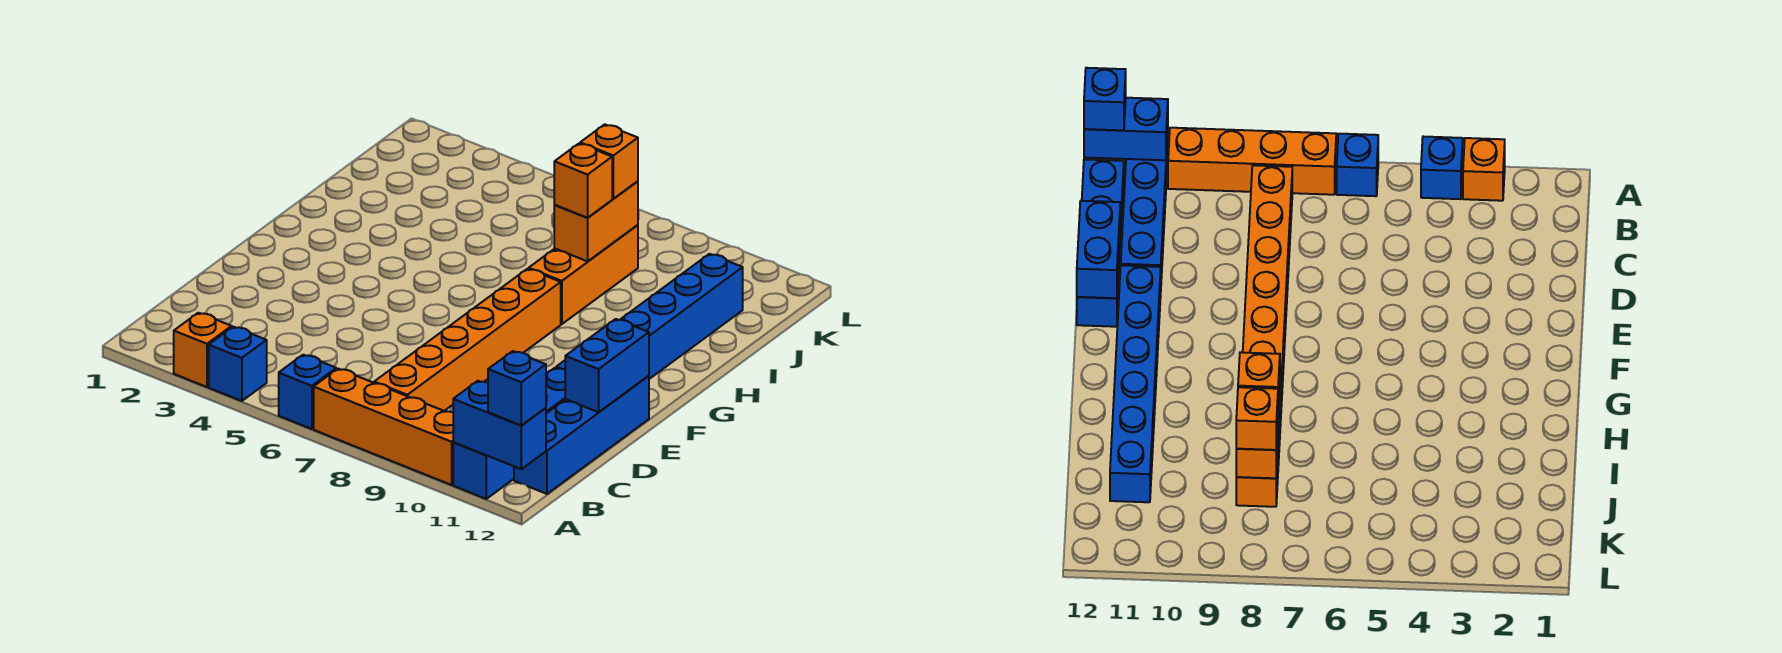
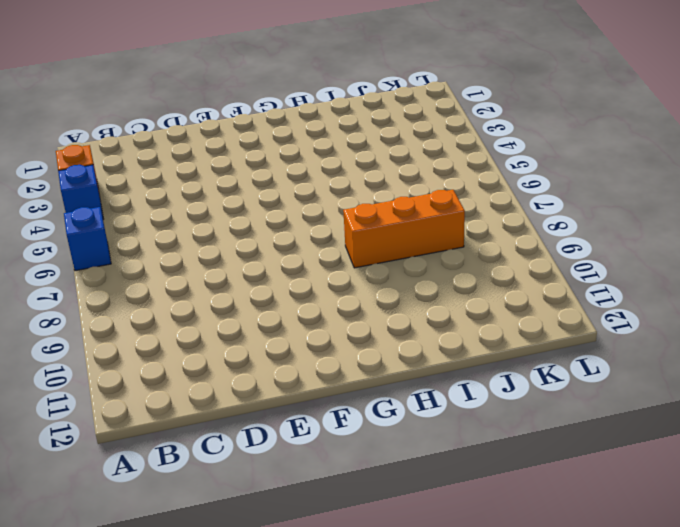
none -> orange 1x4 brick [314,369,454,485]
none -> blue 1x4 brick [453,368,565,499]
none -> orange 1x6 brick [374,269,561,411]

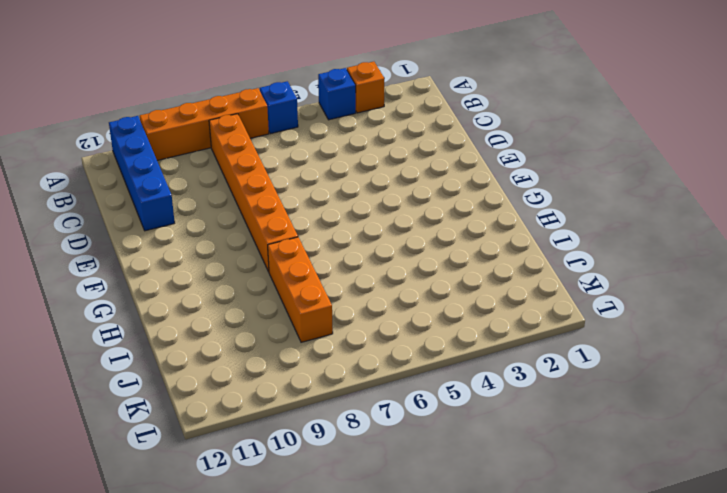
none -> blue 1x4 brick [514,376,649,494]
none -> blue 1x6 brick [556,254,743,379]
none -> blue 1x2 brick [453,381,546,469]

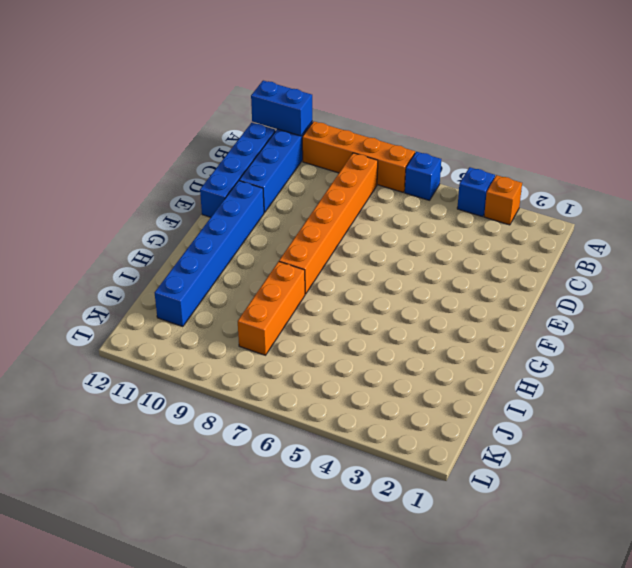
none -> blue 1x2 brick [565,319,649,412]
none -> orange 1x2 brick [554,181,638,261]
none -> blue 1x1 brick [488,351,546,426]

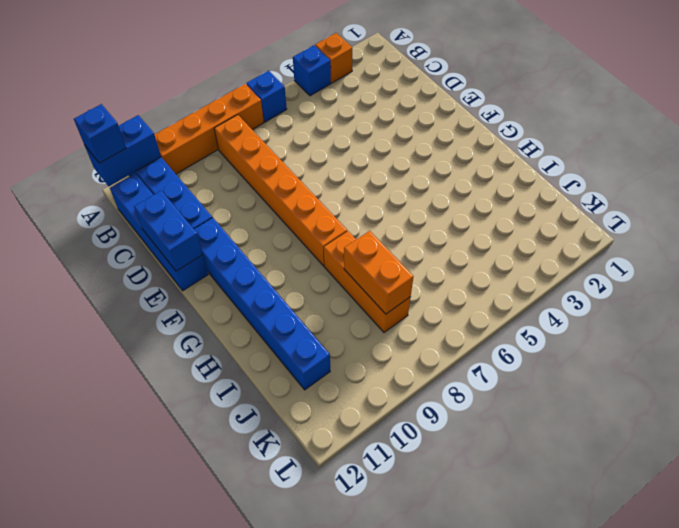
none -> orange 1x1 brick [554,143,612,218]
none -> orange 1x1 brick [580,124,638,199]

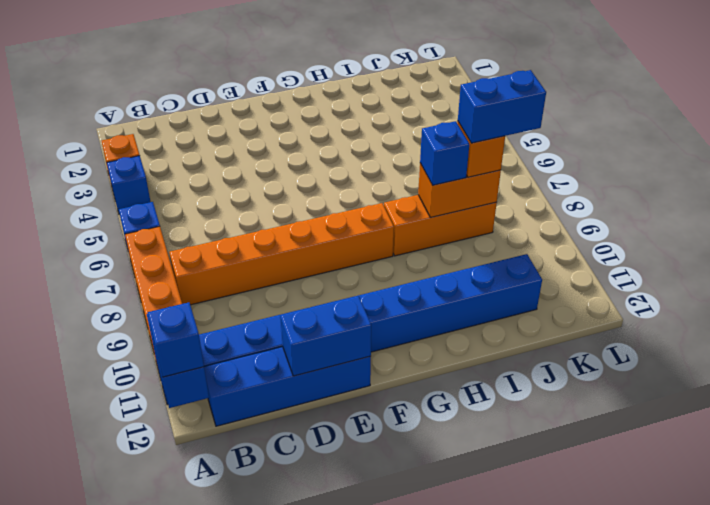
blue 1x1 brick [420,121,469,185] -> orange 1x1 brick [554,143,612,218]
blue 1x2 brick [458,70,546,143] -> none

